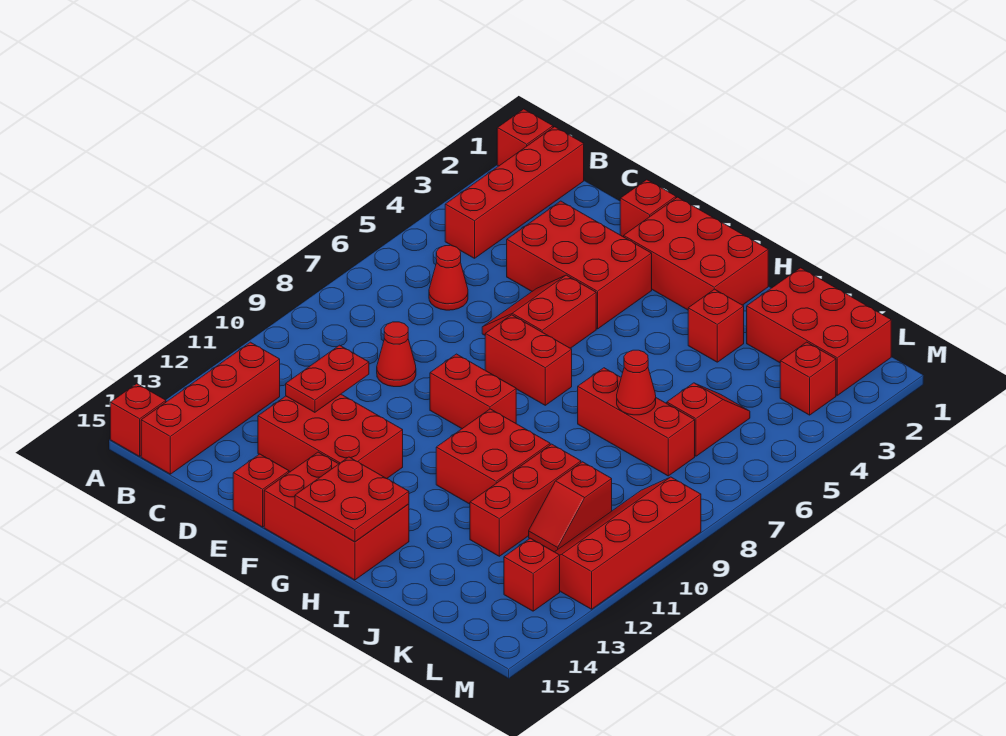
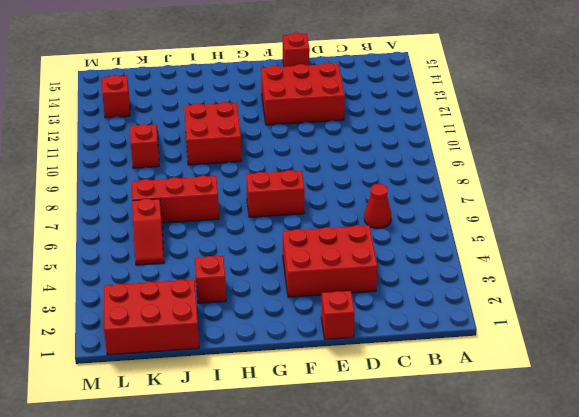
none -> red 1x1 brick [497,109,553,166]
none -> red 1x1 brick [110,384,166,456]
none -> red 1x4 brick [445,127,584,258]

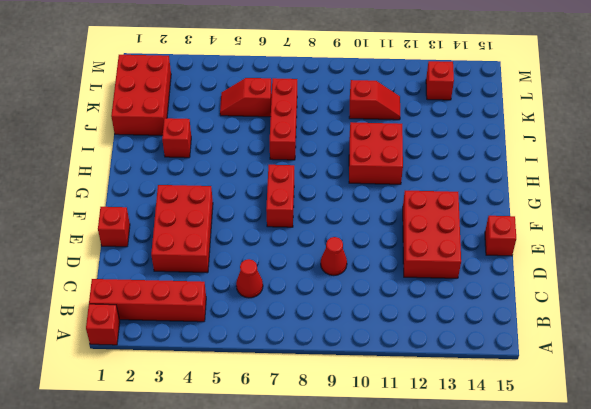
none -> red 1x1 brick [110,384,166,456]
none -> red 1x4 brick [141,342,280,474]
none -> red 2x2 slope [482,275,596,348]

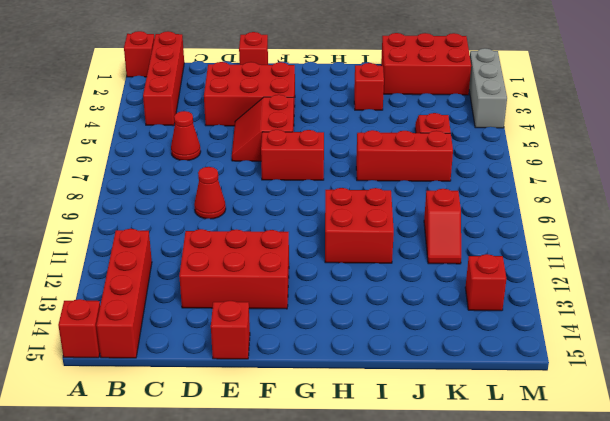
grey 1x3 brick [469,48,507,128] -> none
none -> red 2x3 brick [624,197,768,310]
none -> red 1x2 brick [430,354,516,429]
none -> red 2x3 brick [264,452,409,580]

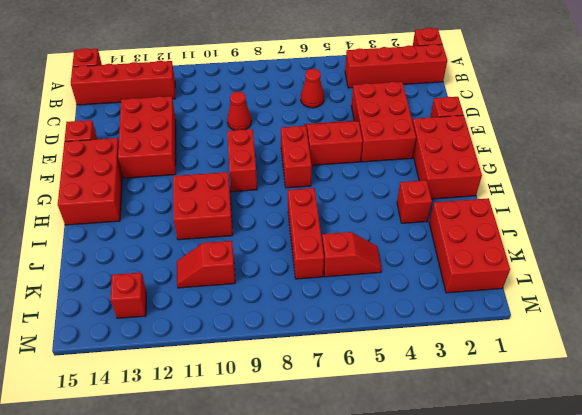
none -> red 1x3 brick [470,444,581,556]
none -> red 1x1 brick [780,342,836,415]
none -> red 2x4 slope [555,477,701,609]

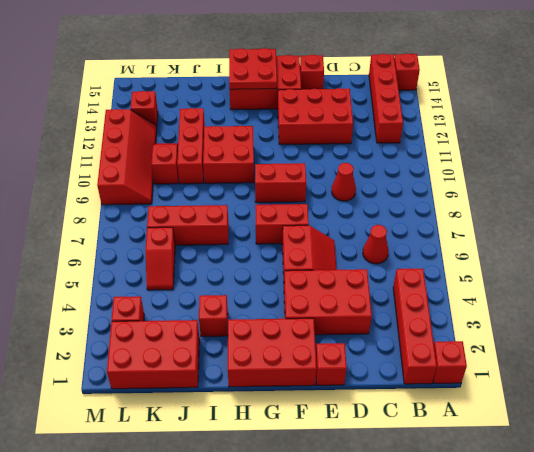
none -> red 1x2 plate [286,345,369,412]
none -> red 1x1 cone [617,350,656,415]

